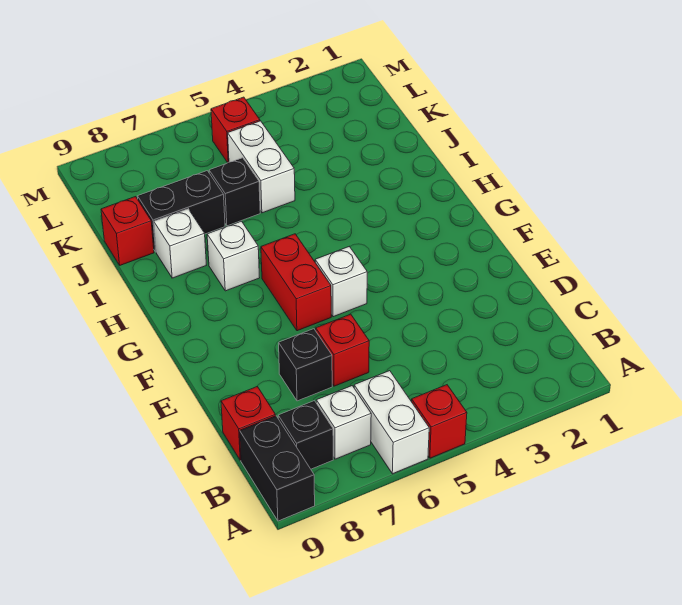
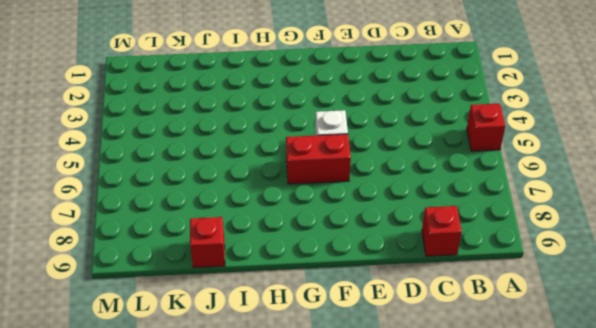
none -> white 1x2 brick [354,371,429,474]
none -> black 1x2 brick [240,416,315,521]
none -> white 1x1 brick [316,386,371,459]

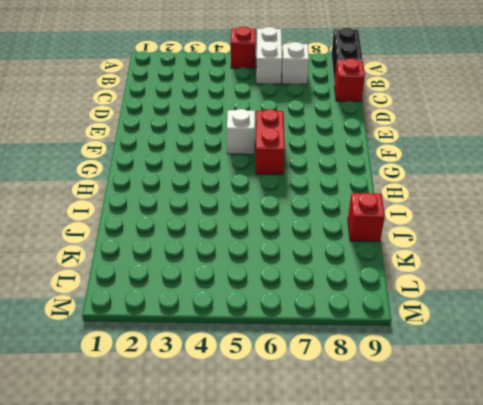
none -> black 1x1 brick [278,401,333,469]
none -> red 1x1 brick [316,314,369,386]
none -> black 1x1 brick [279,329,332,401]

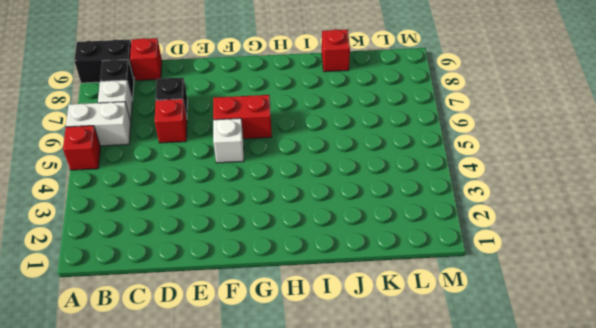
none -> white 1x1 brick [207,221,260,291]
none -> white 1x1 brick [154,209,206,278]
none -> white 1x2 brick [228,121,295,213]

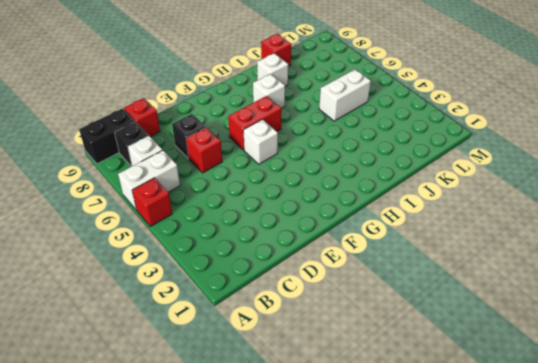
none -> black 1x1 brick [209,158,260,226]
none -> black 1x2 brick [138,171,225,252]
none -> red 1x1 brick [211,97,260,163]

